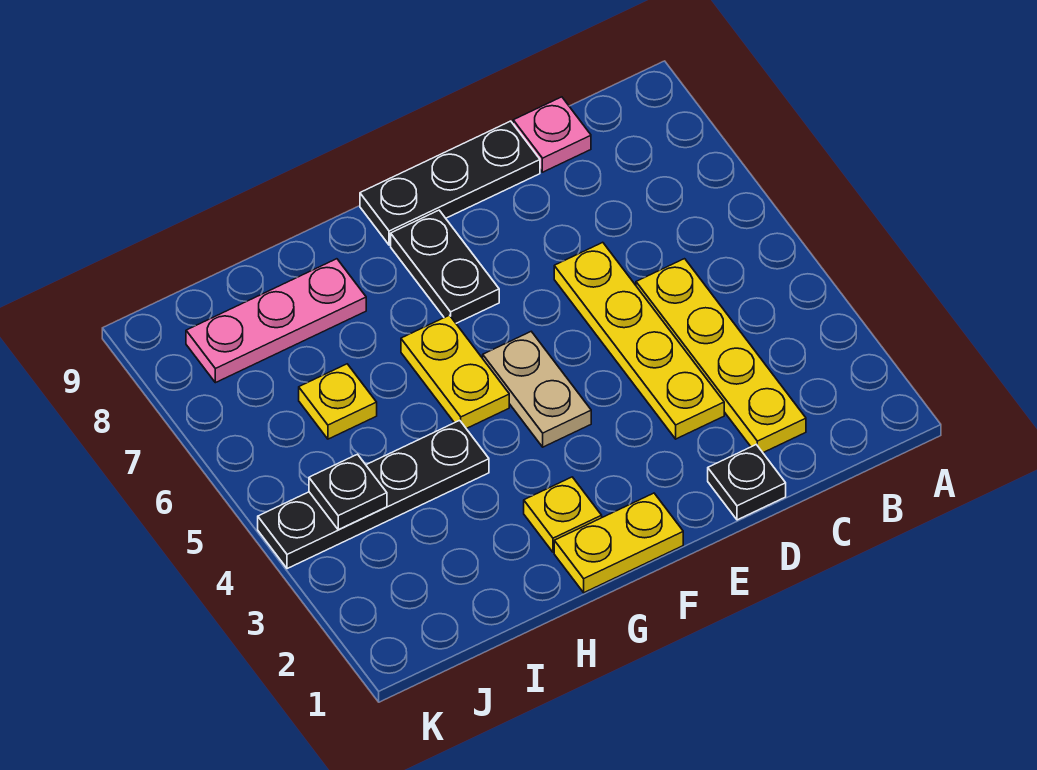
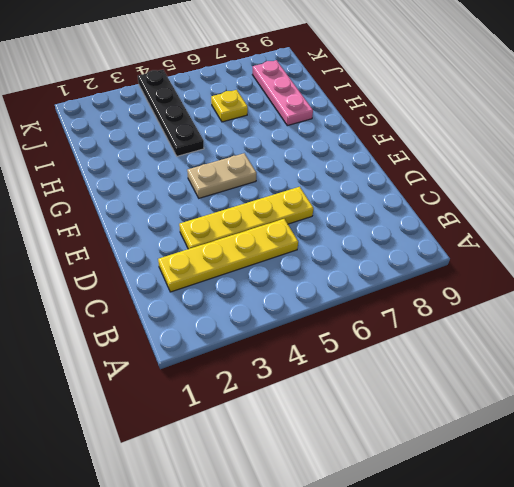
none -> pink 1x1 plate [513,97,591,172]
none -> black 1x1 plate [708,445,786,520]
none -> black 1x3 plate [360,121,540,245]

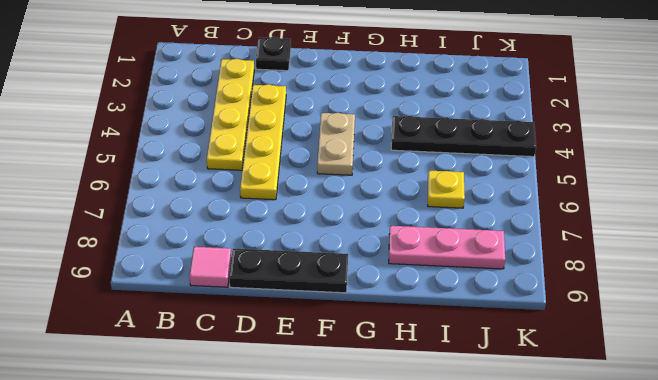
pink 1x1 tile [189,247,232,287] -> pink 1x1 plate [513,97,591,172]
none -> yellow 1x2 plate [554,493,683,593]
none -> black 1x2 plate [391,210,499,323]
none -> yellow 1x1 plate [524,477,602,552]

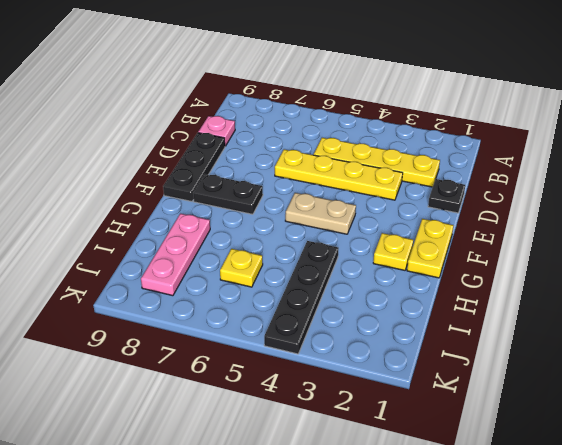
none -> yellow 1x2 plate [401,315,509,429]
none -> black 1x1 plate [309,454,387,530]

